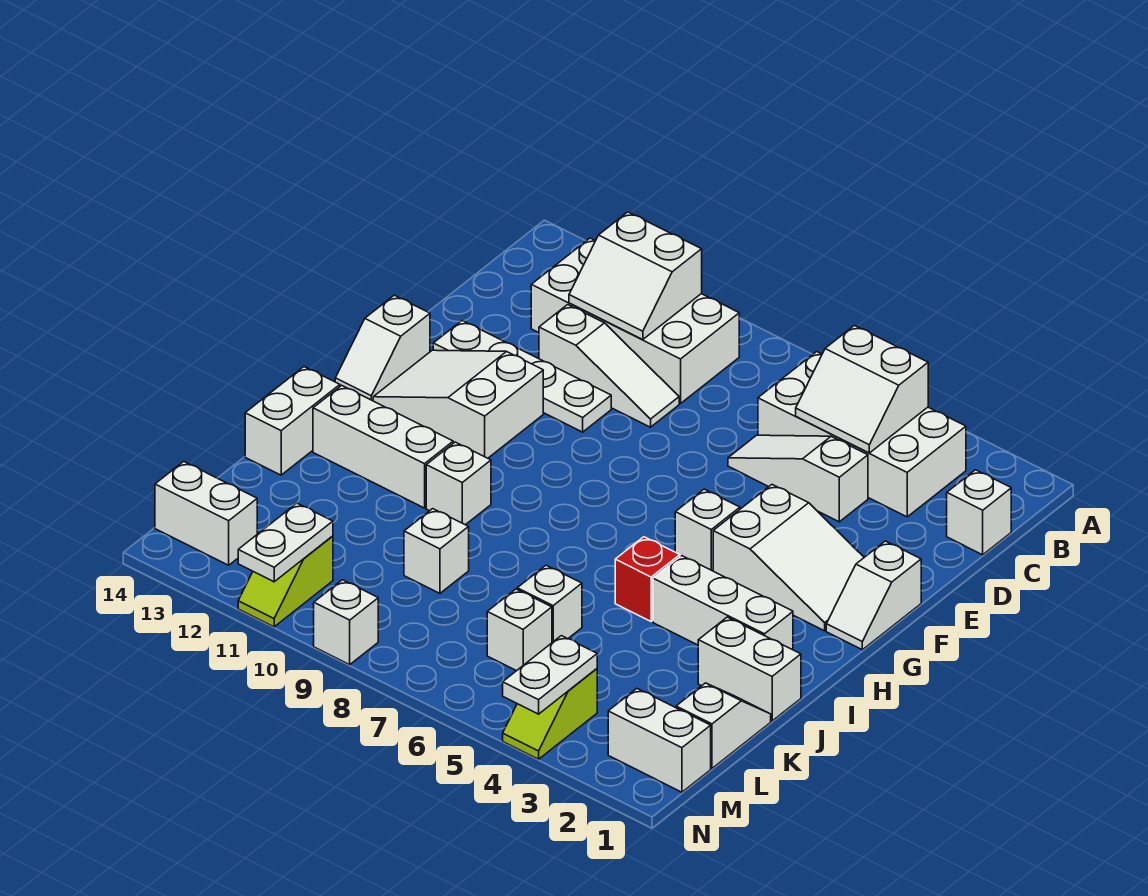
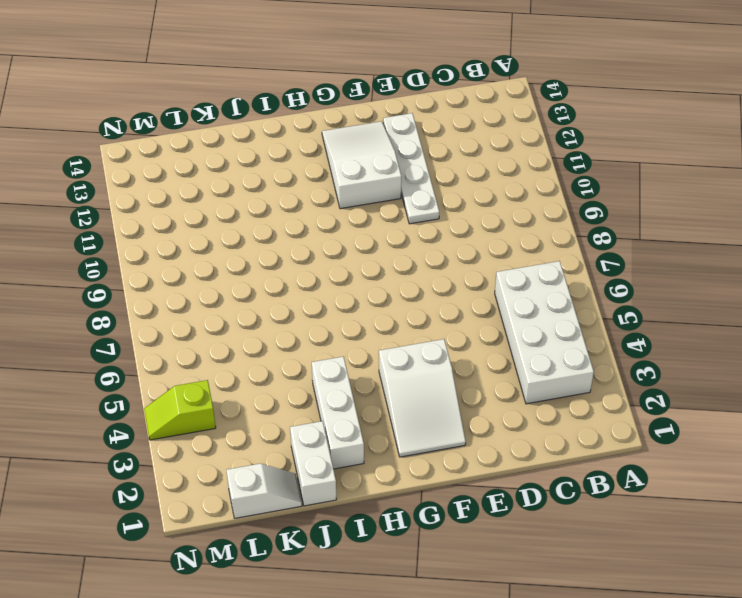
none -> white 2x4 brick [531,238,739,403]
none -> white 1x1 brick [947,470,1011,555]
none -> white 1x3 slope [728,435,868,522]
none -> white 1x3 slope [539,305,679,427]

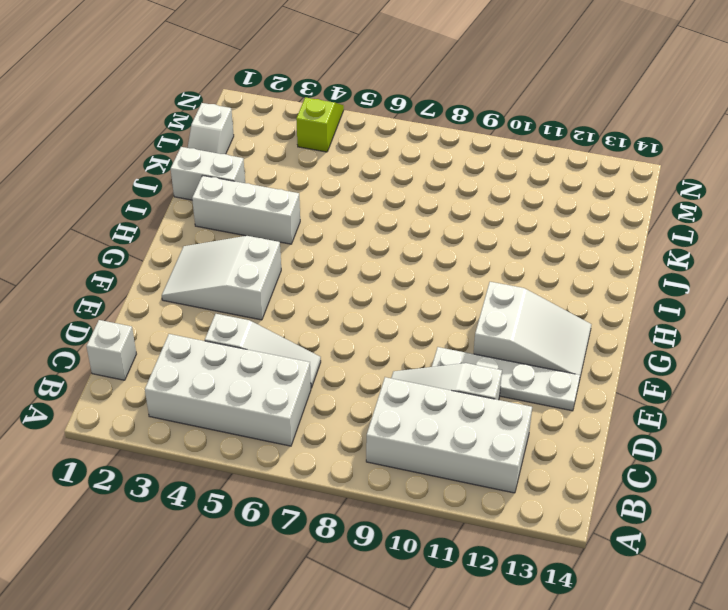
none -> white 1x2 slope [826,541,921,650]
none -> white 1x2 slope [335,295,430,401]
none -> white 1x1 brick [675,489,740,571]
none -> red 1x1 brick [615,537,680,621]

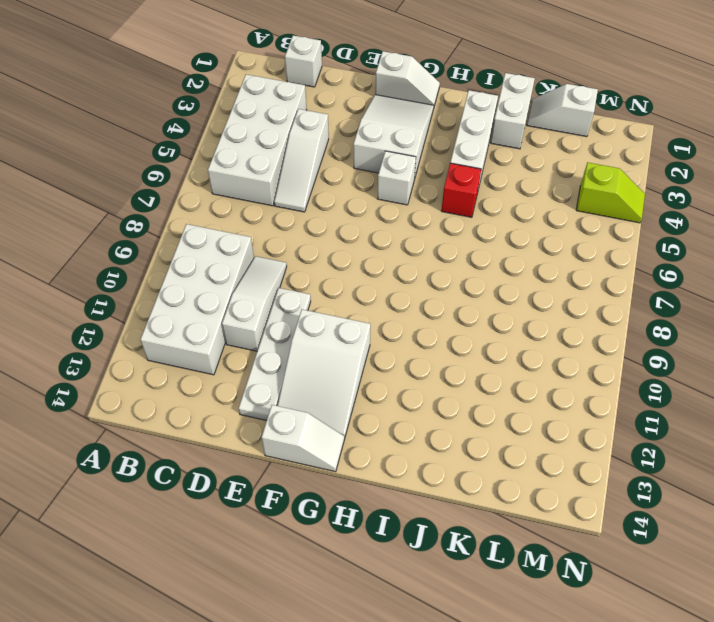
none -> white 1x1 brick [426,442,491,525]
none -> white 1x3 brick [313,385,453,508]
none -> white 1x2 brick [245,367,340,475]
none -> white 1x1 brick [517,565,582,642]

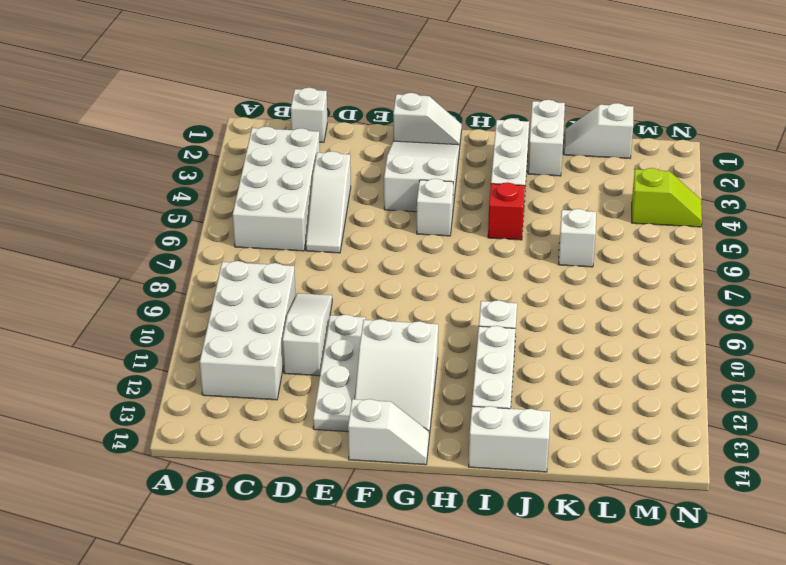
none -> white 1x1 brick [404,509,469,593]
none -> white 1x1 brick [487,589,552,671]
none -> white 1x2 brick [608,689,711,792]
none -> lime 1x2 slope [238,536,333,627]

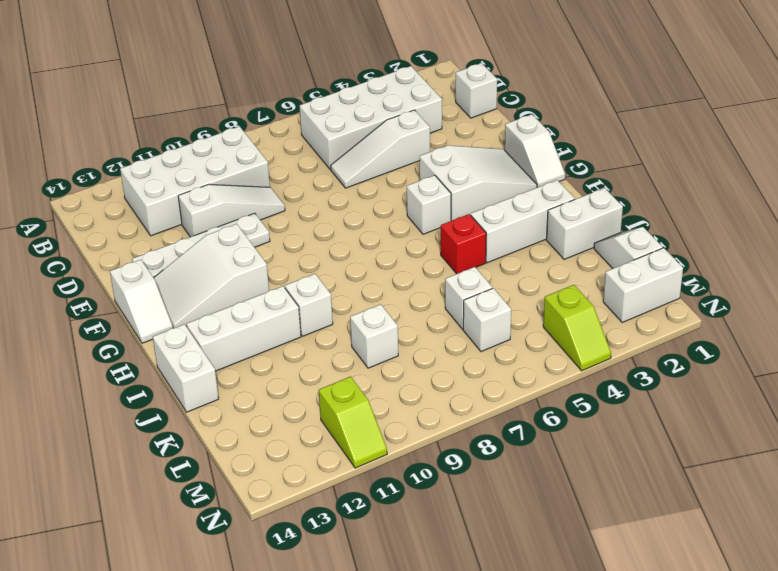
none -> white 1x2 brick [155,461,257,565]
none -> white 1x1 brick [314,580,378,665]
none -> white 2x2 slope [796,326,928,453]
none -> white 2x2 slope [569,212,702,340]

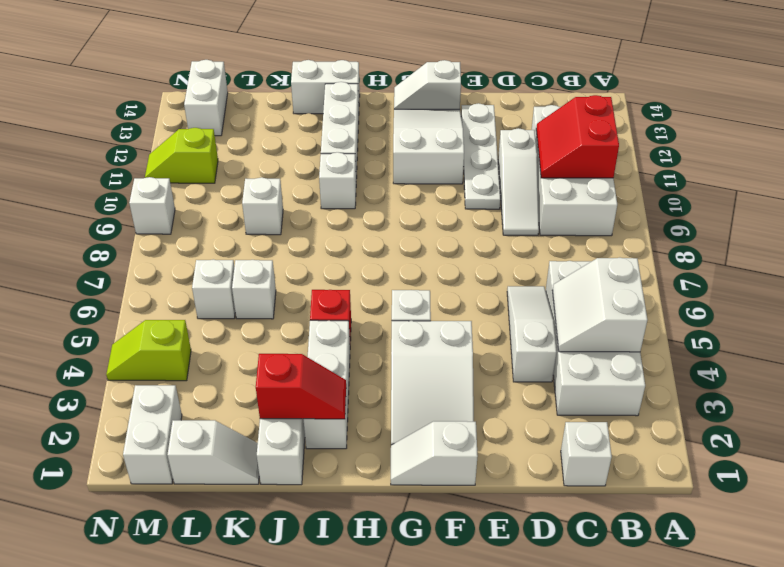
red 2x2 slope [536,95,619,178] -> white 2x2 slope [569,212,702,340]
red 1x2 slope [256,354,346,419] -> none
none -> white 1x2 plate [503,636,597,714]
none -> white 1x2 plate [238,503,333,582]

